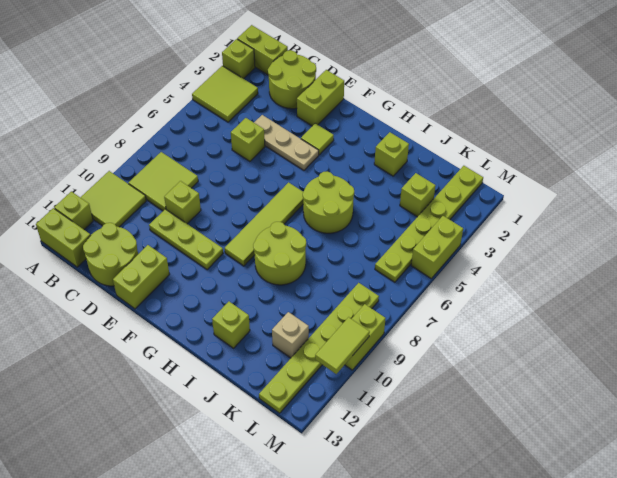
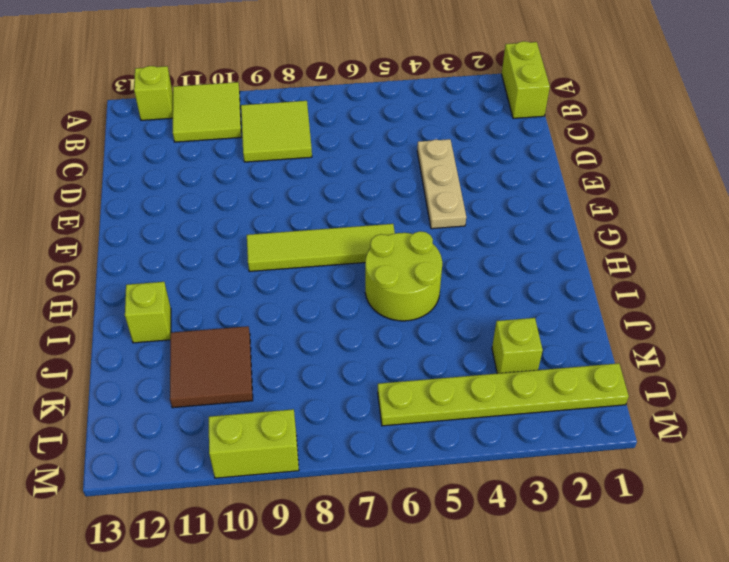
brown 2x2 tile [170,326,253,408] -> tan 1x1 brick [272,312,309,358]
none -> lime 1x1 brick [222,39,255,79]
none -> lime 2x2 tile [192,66,258,122]
none -> lime 1x2 brick [36,208,91,267]

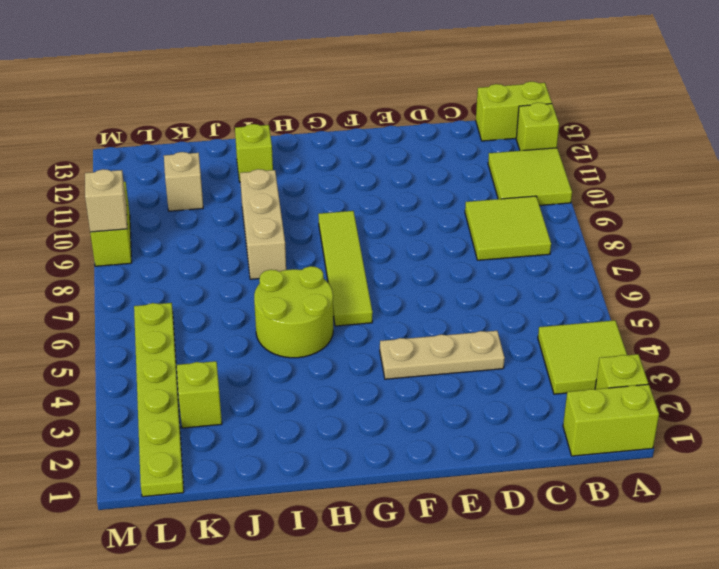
tan 1x3 brick [240,169,286,279] -> lime 2x2 round brick [253,222,306,285]
tan 1x1 brick [85,169,127,232] -> none
none -> lime 2x2 round brick [268,50,316,109]
none -> lime 2x2 round brick [83,223,138,286]
none -> lime 1x1 brick [231,118,265,161]

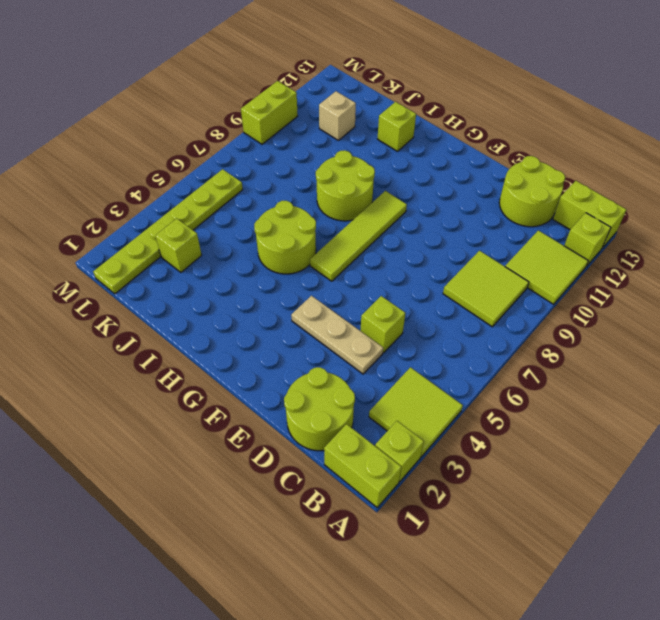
none -> lime 1x1 brick [164,181,201,224]
none -> lime 1x3 plate [149,209,223,270]
none -> lime 1x2 brick [297,70,344,126]

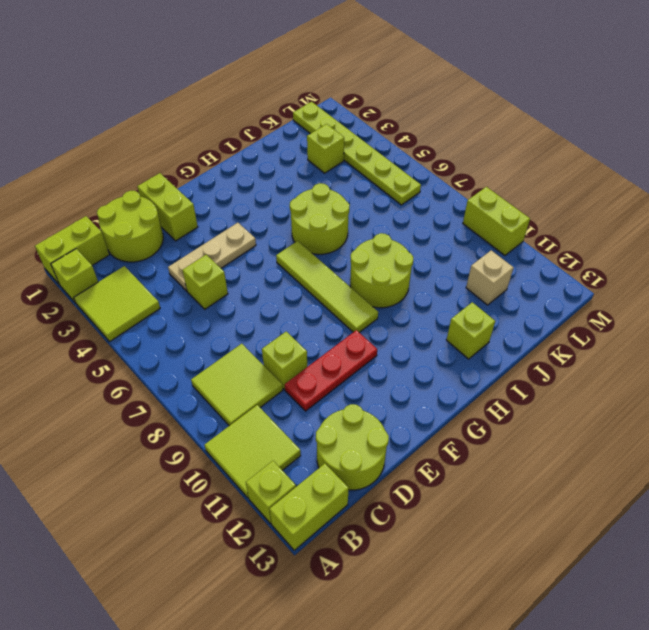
red 1x3 plate [285,330,377,411] -> lime 1x3 plate [149,209,223,270]
none -> lime 1x2 brick [113,245,170,309]
none -> lime 1x1 tile [301,123,334,155]
none -> lime 1x1 brick [374,132,409,176]

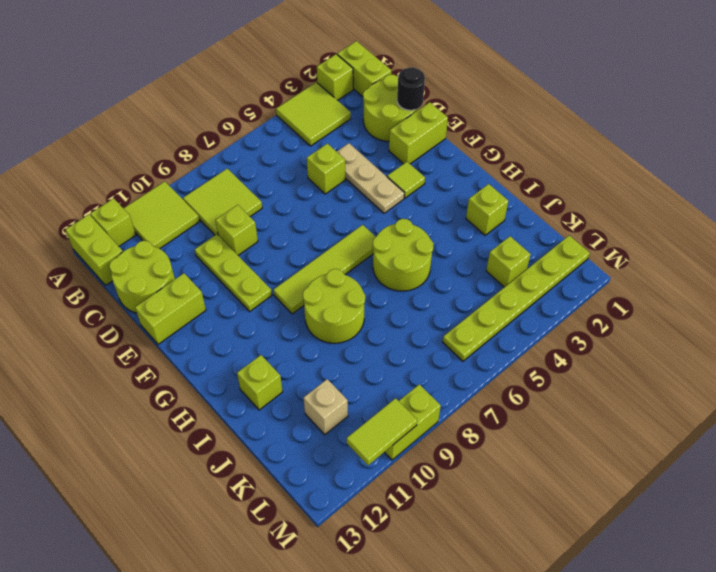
black 1x1 round brick [397,67,425,110] -> none
none -> lime 1x6 plate [259,283,379,413]
none -> lime 1x2 brick [411,216,463,278]

